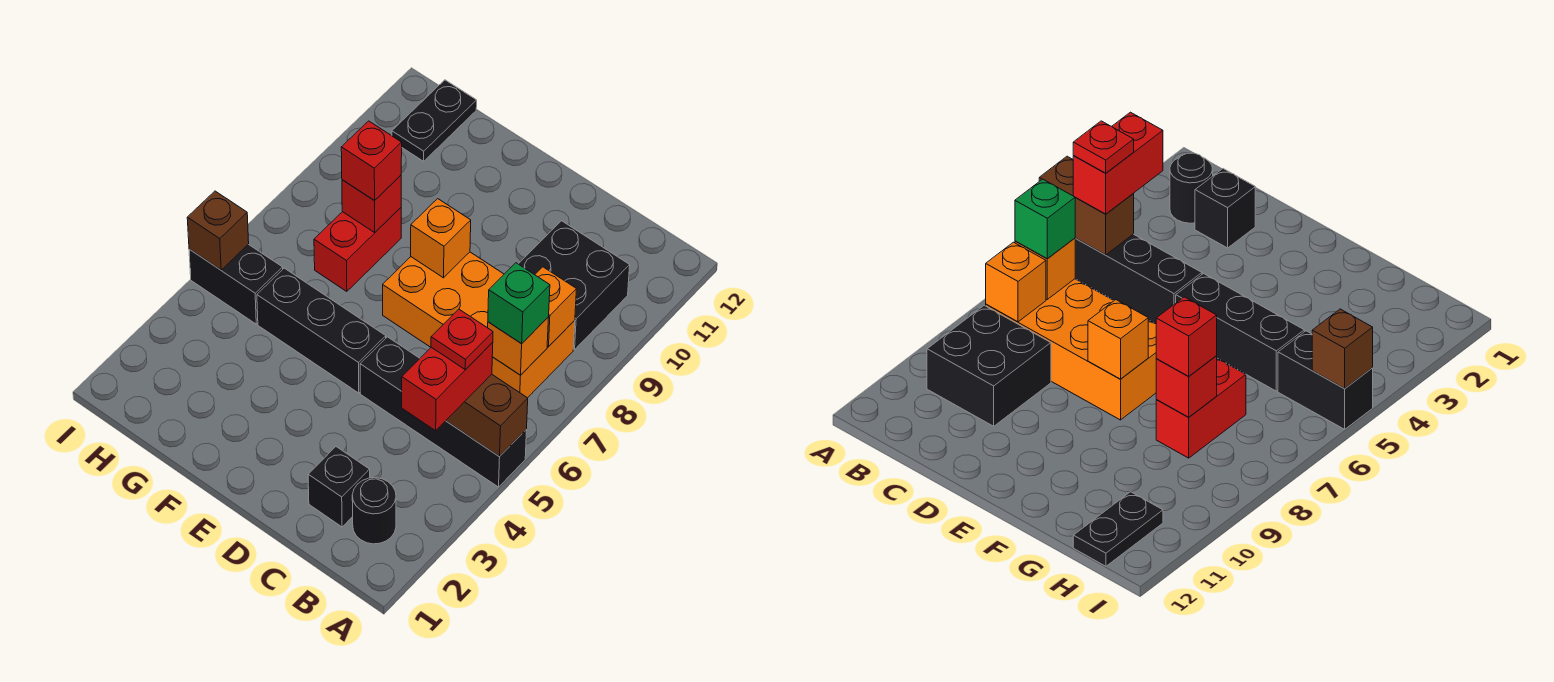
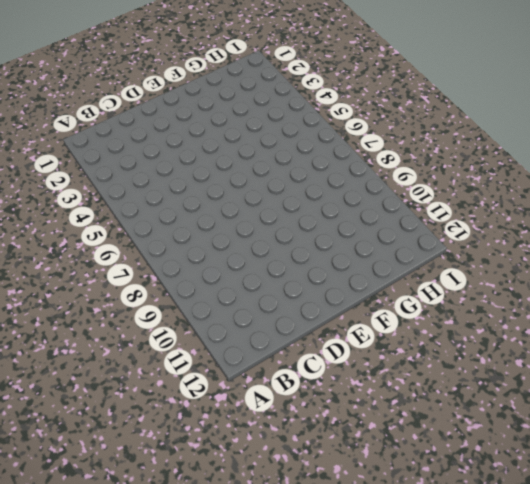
none -> black 1x4 brick [360,337,527,487]
none -> black 1x1 round brick [352,478,396,544]
none -> orange 2x4 brick [383,252,575,398]

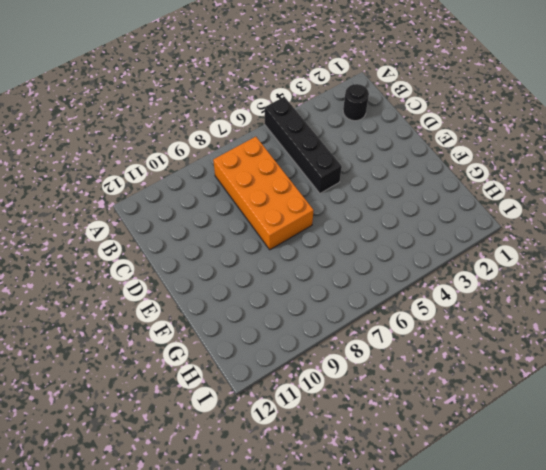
none -> black 2x2 brick [519,221,630,350]
none -> black 1x1 brick [308,447,370,527]
none -> black 1x3 brick [257,268,386,393]

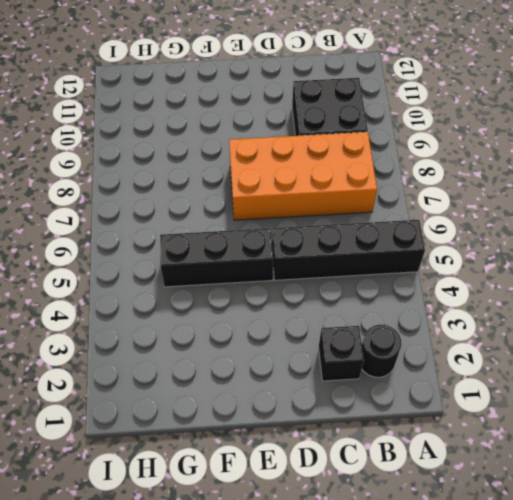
none -> red 1x2 brick [314,208,401,291]
none -> black 1x2 brick [189,244,283,324]
none -> black 1x2 plate [392,80,477,161]

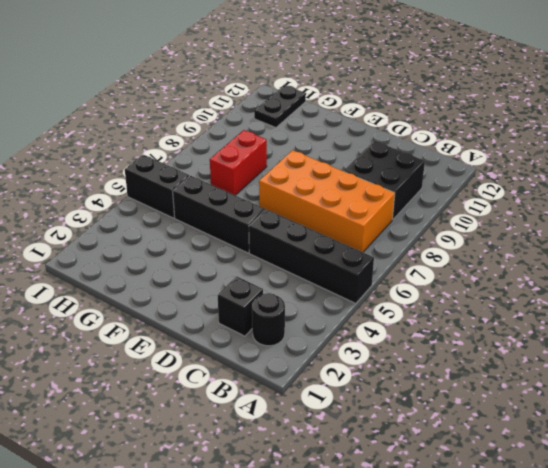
none -> brown 1x2 brick [446,374,528,457]
none -> orange 1x1 brick [488,317,549,375]
none -> orange 1x1 brick [535,267,576,347]

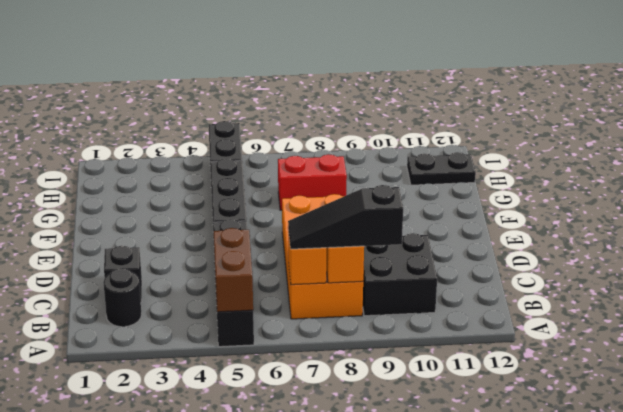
black 1x3 slope [288,185,403,249] -> green 1x1 brick [488,263,550,344]
none -> orange 1x1 brick [411,199,471,278]
none -> red 1x1 brick [342,176,401,232]
none -> brown 1x1 brick [187,191,249,270]

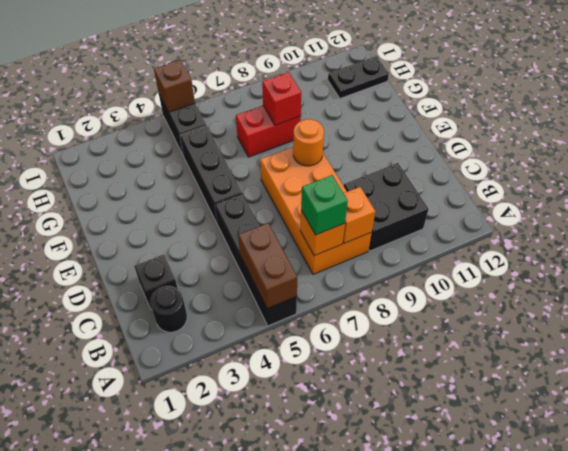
orange 1x1 round brick [293,119,324,166] -> orange 1x1 brick [411,199,471,278]
none -> red 1x2 brick [402,342,493,431]
none -> red 1x1 brick [341,121,402,201]
none -> red 1x1 plate [431,309,493,370]

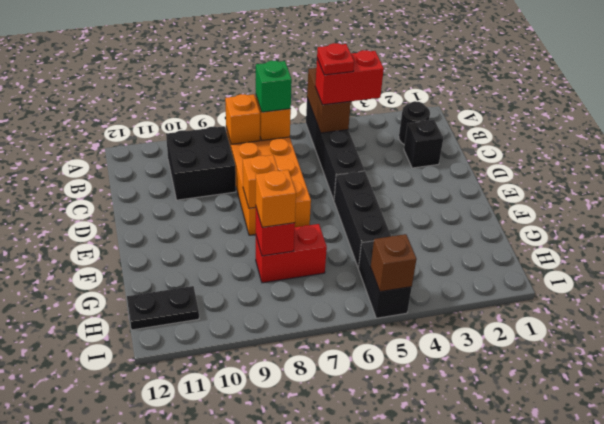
orange 1x1 brick [256,170,296,227] -> red 1x1 brick [341,121,402,201]

